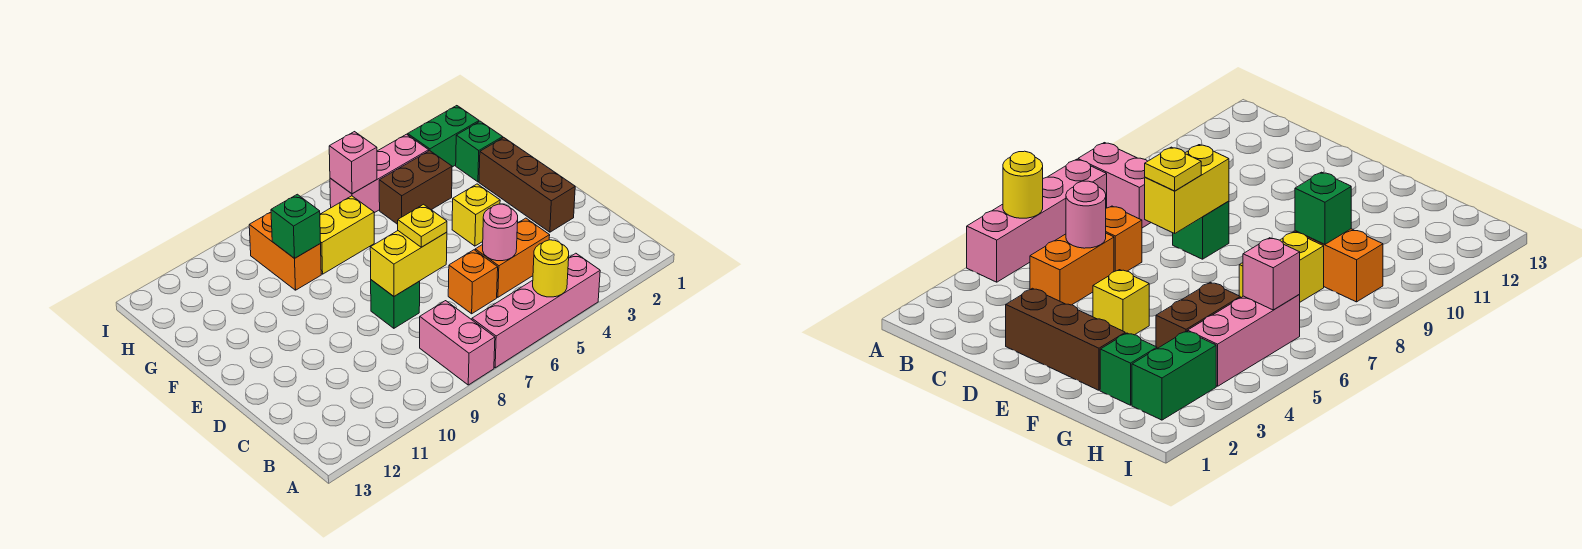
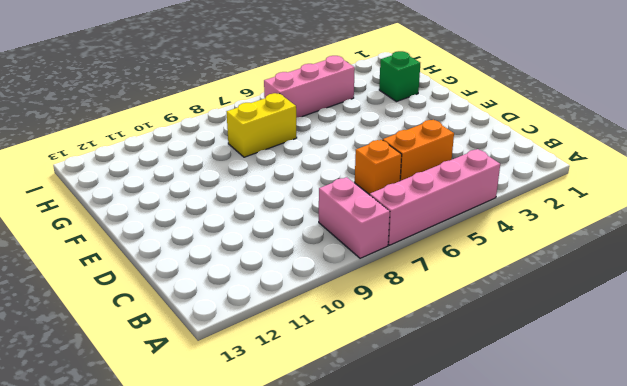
none -> brown 1x3 brick [479,138,575,232]
none -> green 1x1 brick [371,280,420,328]
none -> yellow 1x1 brick [452,184,500,246]

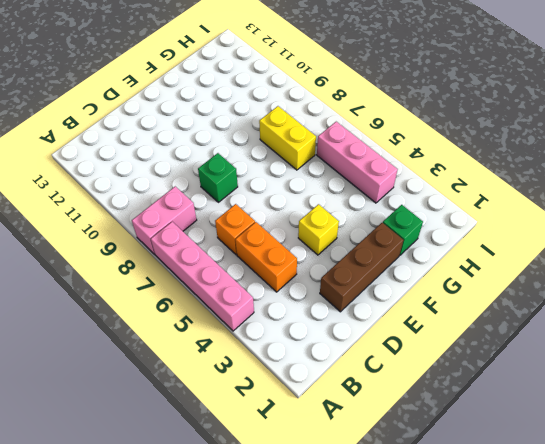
none -> brown 1x2 brick [379,151,452,224]
none -> orange 1x2 brick [249,212,321,290]
none -> green 1x2 brick [408,106,479,167]

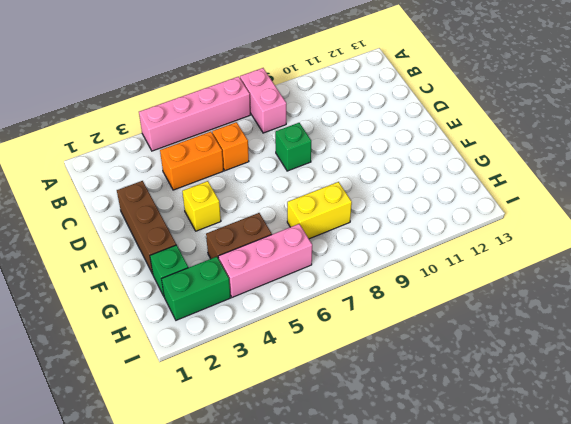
none -> orange 1x2 brick [249,212,321,290]
none -> yellow 1x1 round brick [533,240,569,297]
none -> pink 1x1 round brick [483,204,518,261]

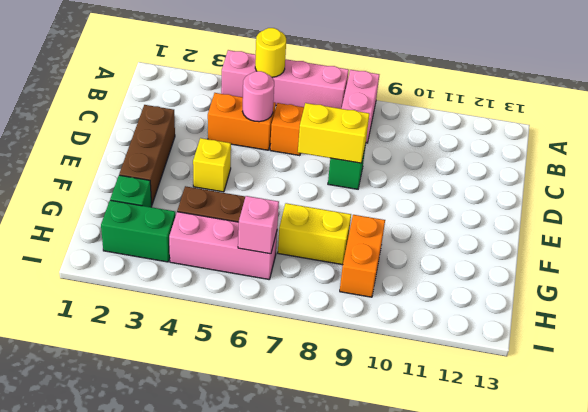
none -> green 1x1 brick [271,194,321,258]
none -> yellow 1x1 plate [398,204,447,247]

